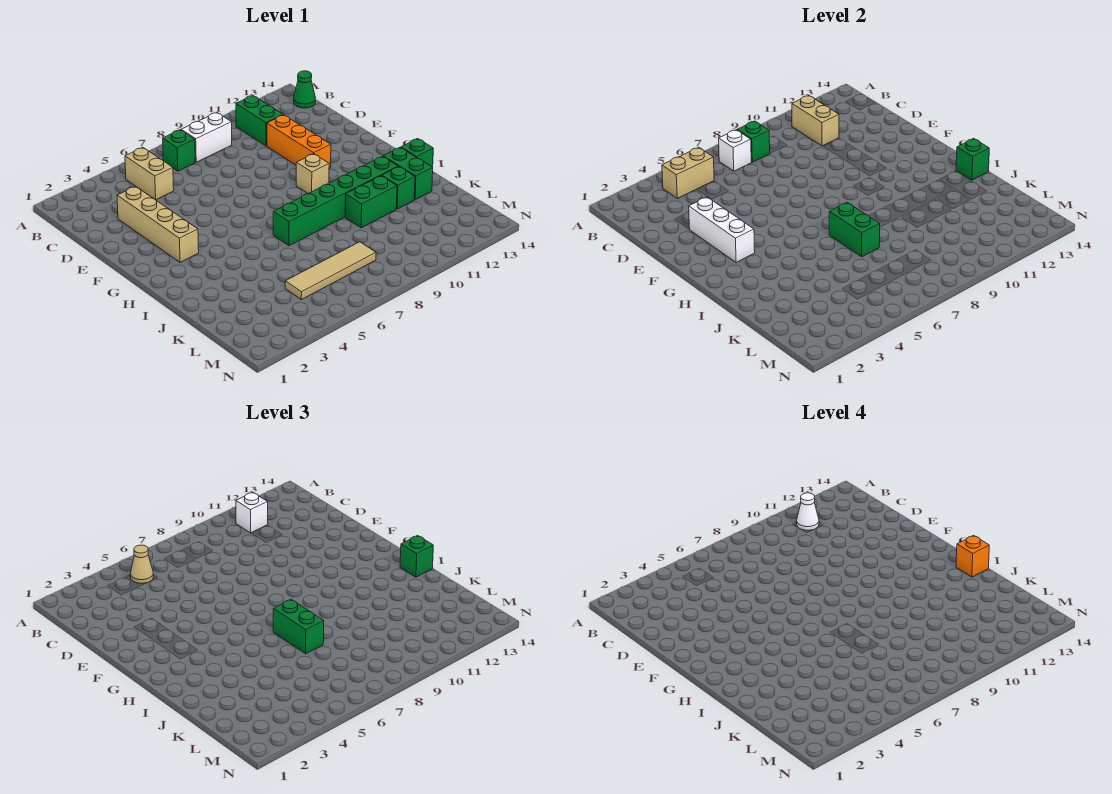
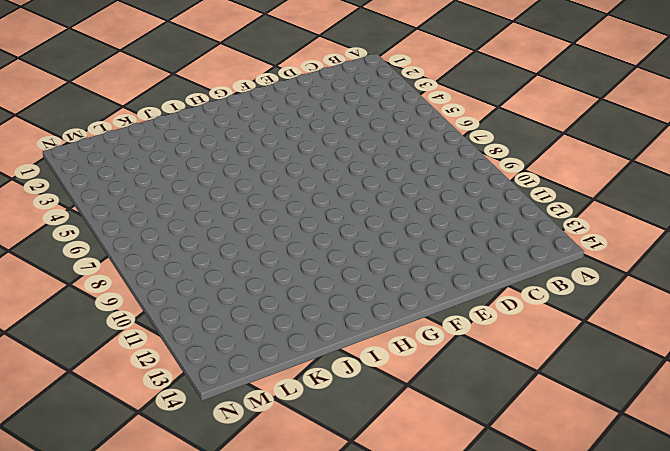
none -> tan 1x2 brick [125,148,174,200]
none -> green 1x1 brick [163,130,195,171]
none -> white 1x2 brick [181,113,232,162]

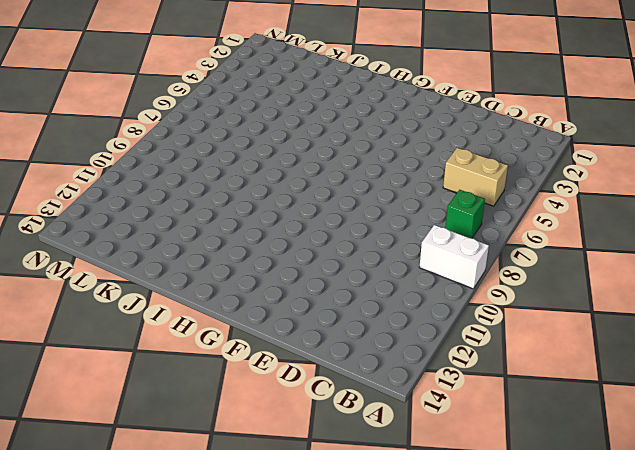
white 1x2 brick [419,225,489,289] -> white 1x2 brick turned to [181,113,232,162]
none -> green 1x2 brick [236,96,283,146]
none -> green 1x1 cone [294,71,315,108]
none -> tan 1x4 brick [117,186,199,262]

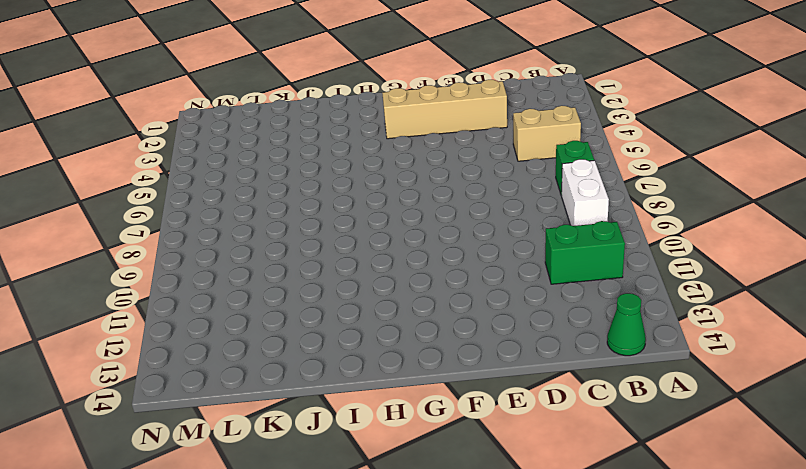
none -> orange 1x3 brick [267,115,331,168]
none -> tan 1x1 brick [296,154,329,194]
none -> green 1x6 brick [273,156,398,246]

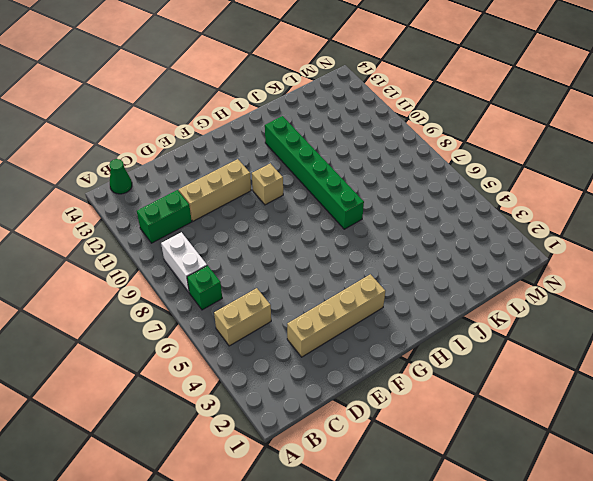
tan 1x3 brick [179,159,251,221] -> orange 1x3 brick [267,115,331,168]
none -> green 1x2 brick [383,148,433,200]
none -> green 1x1 brick [401,139,433,167]
none -> green 1x2 brick [345,176,397,228]

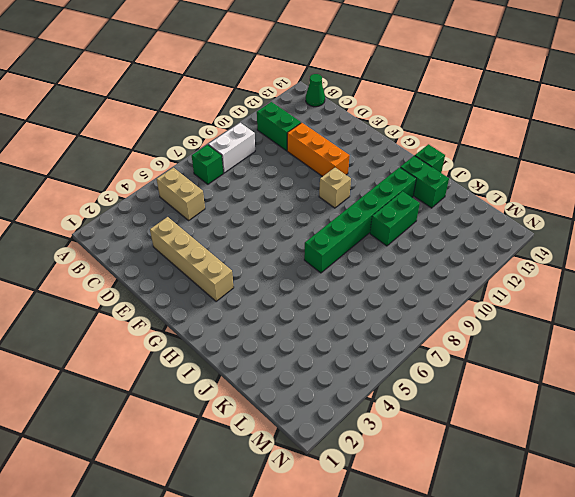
none -> green 1x1 brick [382,167,415,209]
none -> tan 1x4 tile [285,242,376,300]
none -> tan 1x2 brick [662,148,714,198]

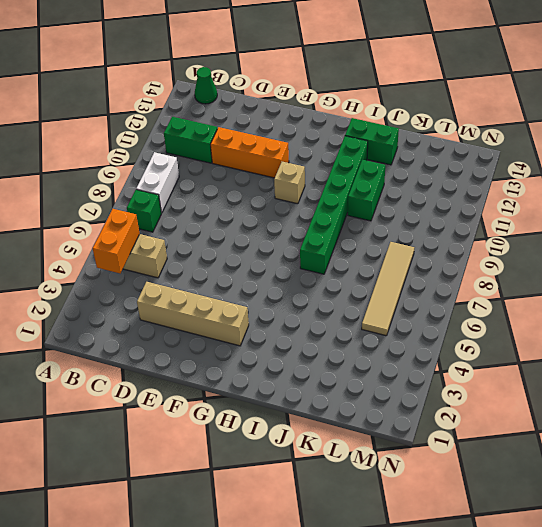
orange 1x2 brick [93,209,140,273] -> tan 1x2 brick [662,148,714,198]
none -> green 1x1 brick [401,139,433,167]
none -> green 1x1 brick [382,167,415,209]
none -> white 1x1 brick [719,130,751,171]

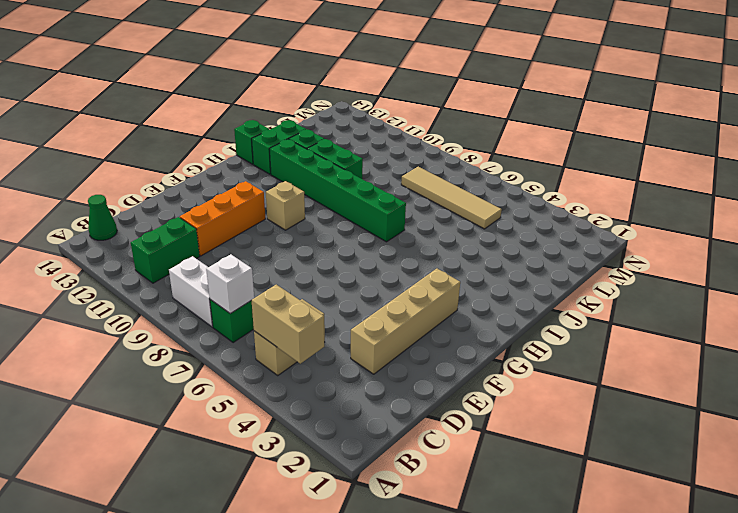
none -> green 1x1 brick [737,121,770,162]
none -> tan 1x2 brick [792,96,839,146]
none -> white 1x3 brick [689,197,755,262]

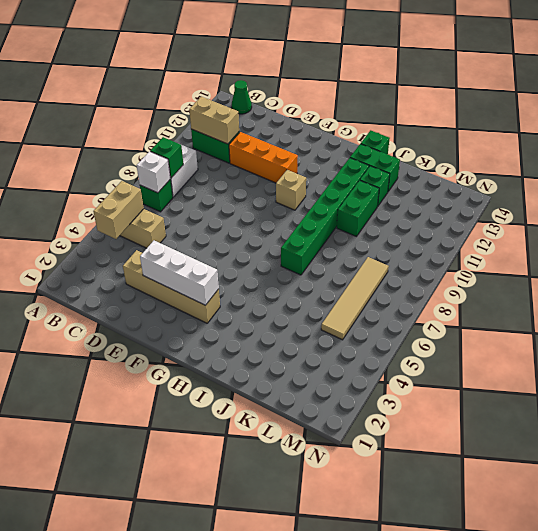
none -> green 1x2 brick [829,202,880,257]
none -> green 1x1 brick [956,139,989,180]
none -> tan 1x1 cone [130,545,154,583]

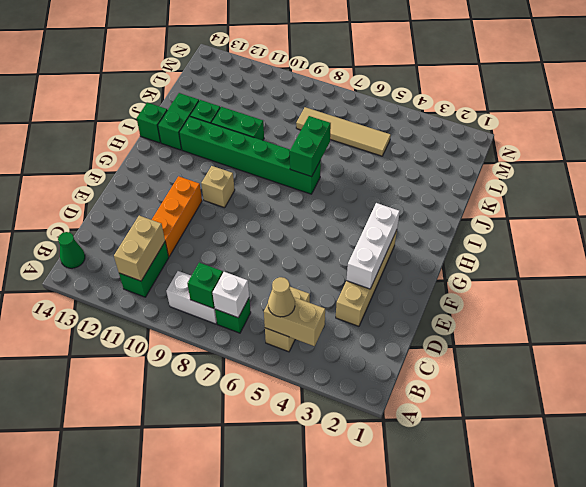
none -> green 1x1 brick [956,139,989,180]
none -> white 1x1 brick [236,493,268,533]
none -> green 1x2 brick [273,599,324,654]

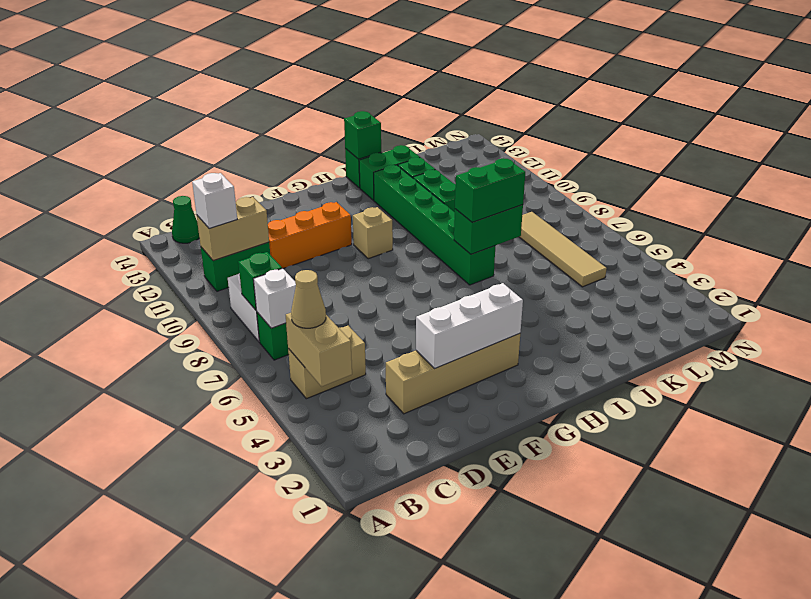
none -> green 1x1 brick [400,536,433,577]
none -> white 1x1 cone [797,493,819,530]
none -> orange 1x1 brick [956,536,989,577]

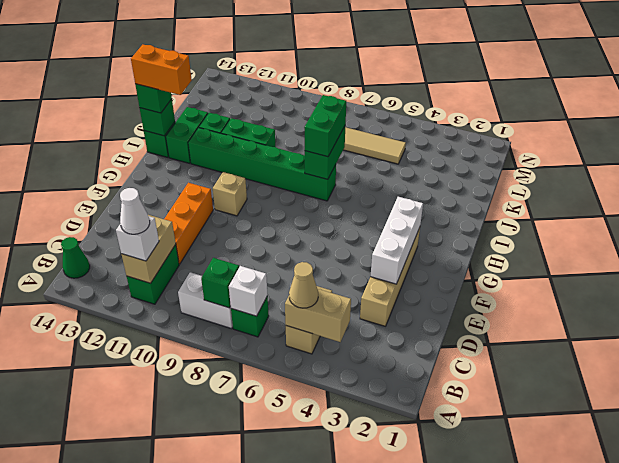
orange 1x2 brick [131,45,192,95] -> orange 1x1 brick [956,536,989,577]

